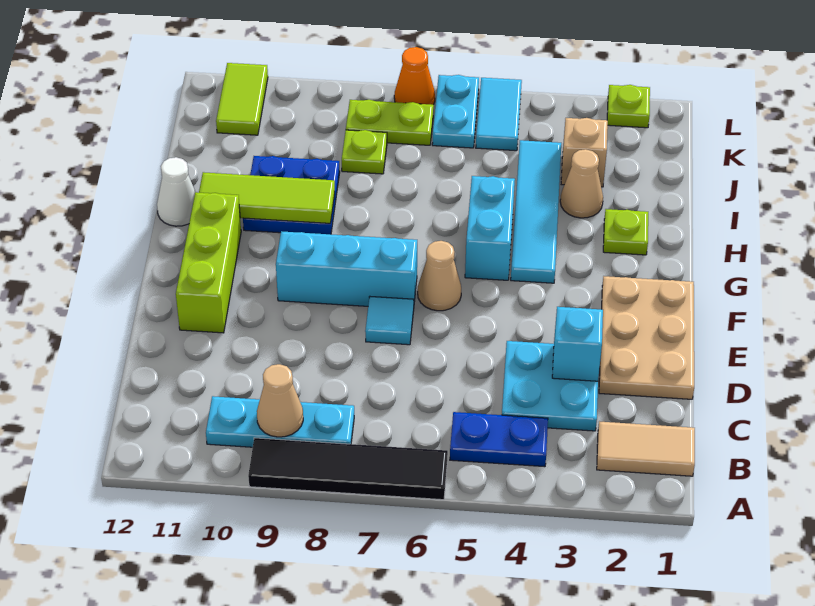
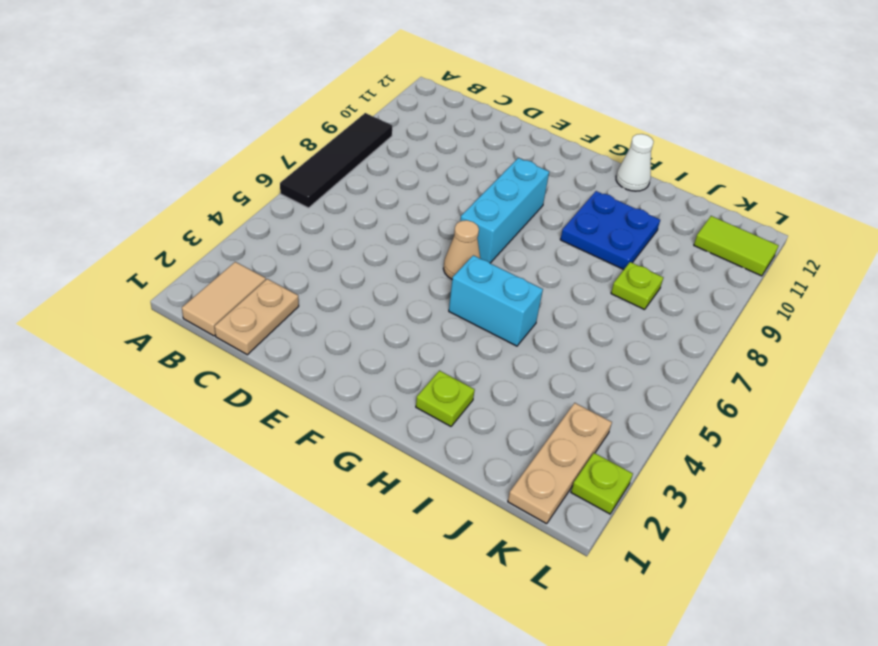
tan 1x2 plate [215,279,299,355] -> none
tan 1x3 plate [508,403,612,524] -> none
none -> blue 1x2 plate [450,412,548,467]
none -> cyan 1x3 plate [206,396,354,447]
none -> cyan 2x2 plate [502,341,598,431]

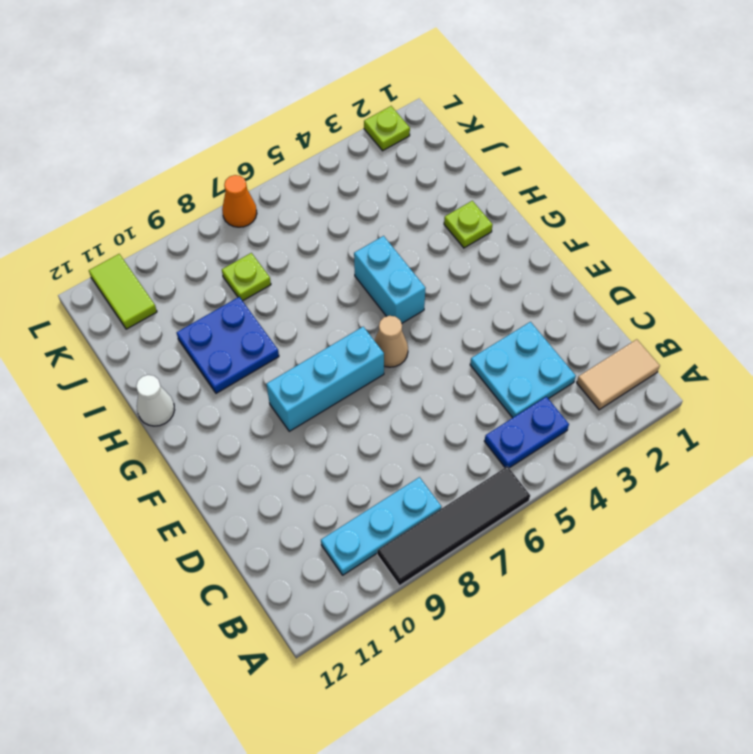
none -> tan 2x3 plate [599,276,694,399]
none -> cyan 1x1 tile [365,297,414,345]
none -> lime 1x3 brick [176,192,241,333]

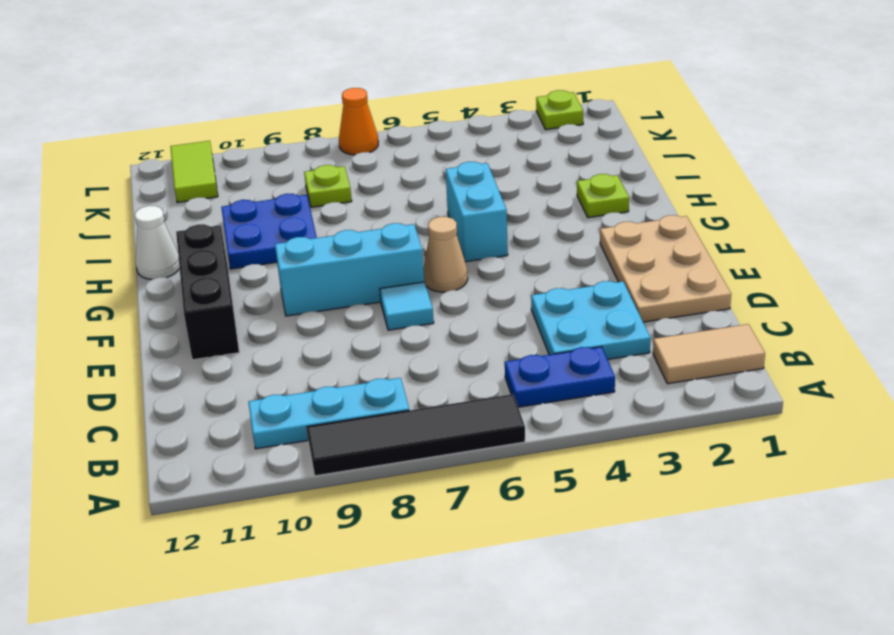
black 1x3 brick [176,224,239,360] -> lime 1x3 brick [176,192,241,333]
none -> cyan 1x4 tile [511,140,561,283]
none -> tan 1x1 cone [560,149,603,218]
none -> tan 1x1 brick [561,118,608,187]

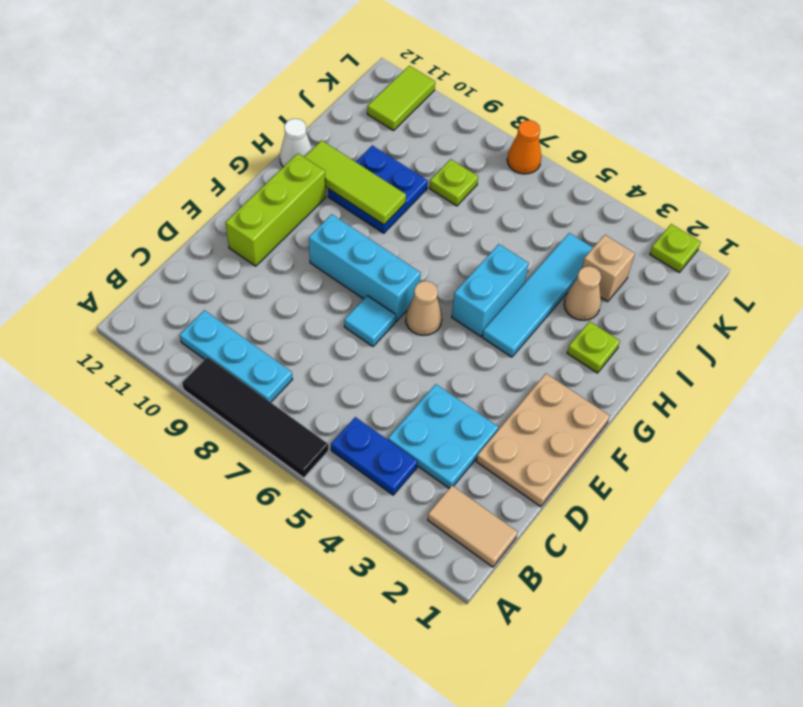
none -> cyan 1x2 tile [476,78,522,151]
none -> cyan 1x2 plate [432,75,479,148]
none -> lime 1x2 plate [346,100,434,145]

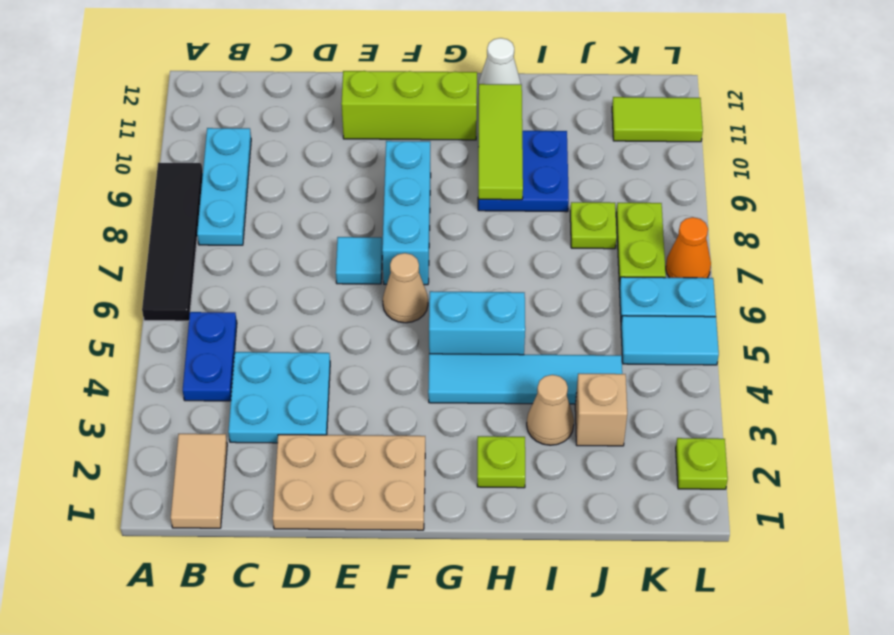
none -> tan 1x1 cone [257,364,303,437]
none -> cyan 1x1 brick [552,307,603,381]

